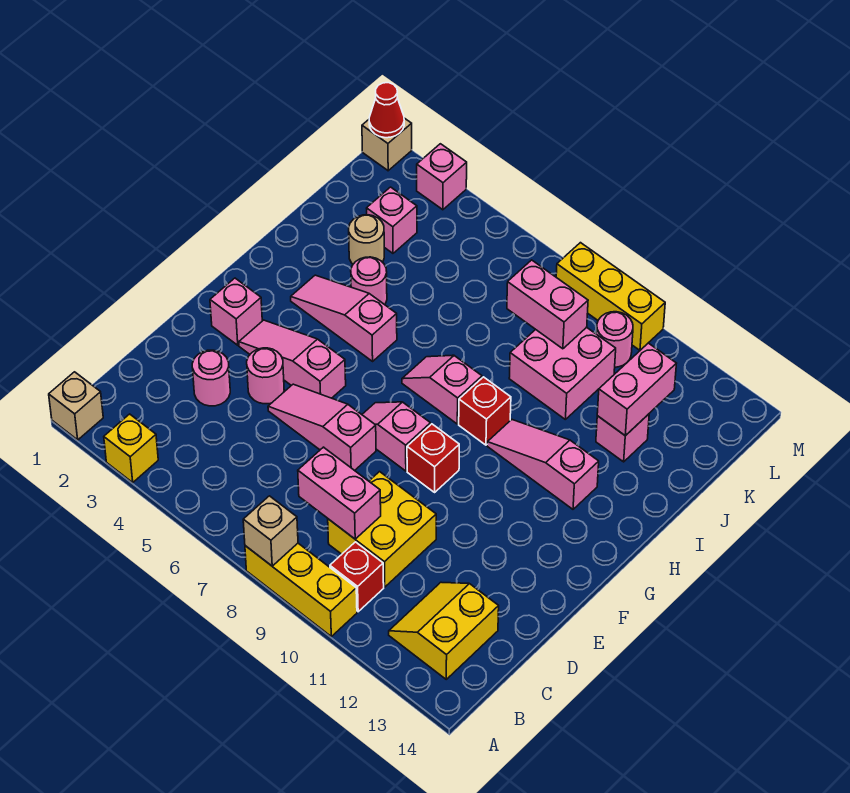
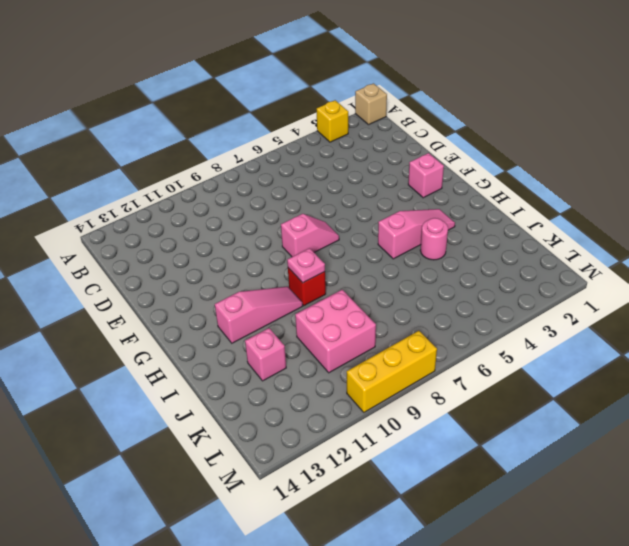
pink 1x1 plate [287,248,325,283] -> none
none -> yellow 1x3 brick [245,543,357,636]
none -> red 1x1 brick [330,542,384,612]
none -> yellow 2x2 slope [389,582,499,679]
none -> yellow 2x2 brick [328,472,436,587]

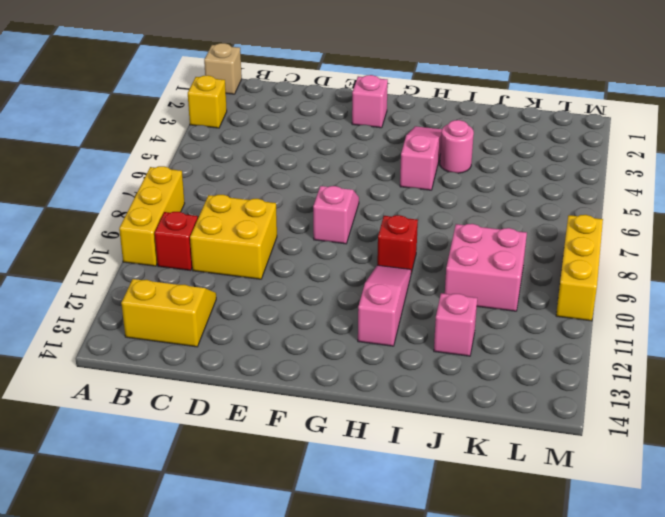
none -> pink 1x1 round brick [192,350,230,406]
none -> pink 1x1 round brick [247,348,284,404]
none -> pink 1x3 slope [268,384,376,471]
none -> pink 1x3 slope [239,320,346,398]

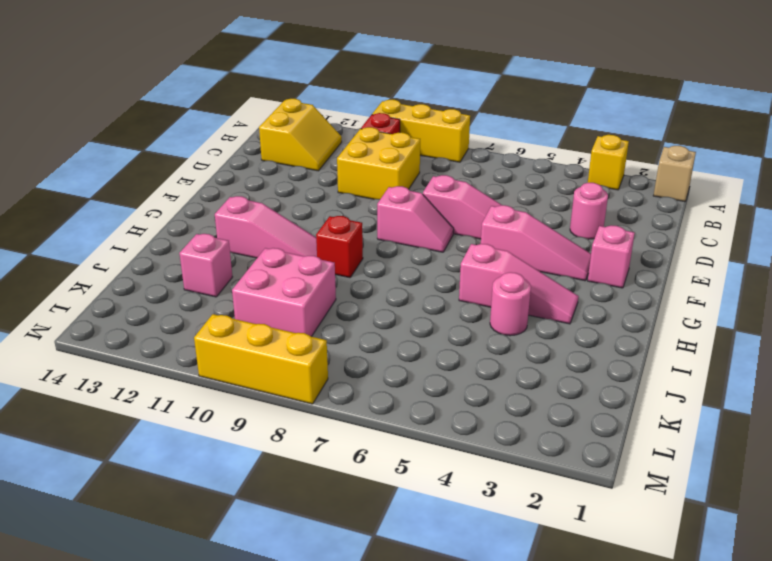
none -> pink 1x1 round brick [247,348,284,404]
none -> red 1x1 brick [407,424,459,492]
none -> pink 1x2 slope [402,355,482,424]
none -> tan 1x1 round brick [349,215,384,264]

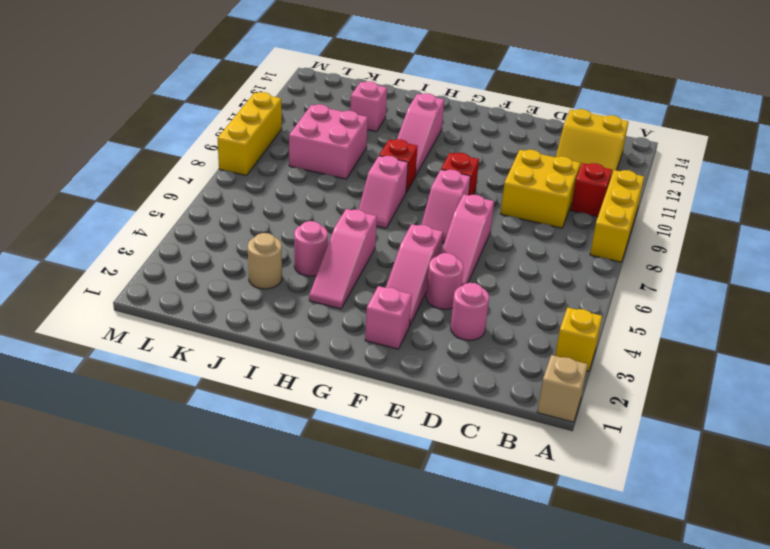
none -> pink 1x1 brick [367,187,417,253]
none -> pink 1x1 round brick [596,312,633,367]
none -> tan 1x1 brick [362,118,412,171]
none -> pink 1x1 brick [417,144,467,210]

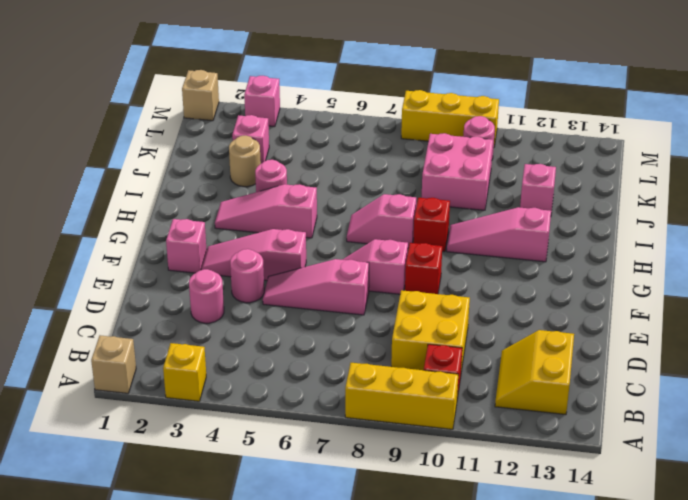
none -> tan 1x1 brick [243,496,298,566]
none -> pink 1x2 brick [298,447,381,539]
none -> pink 1x2 brick [597,343,677,436]
none -> pink 1x2 brick [507,260,588,349]

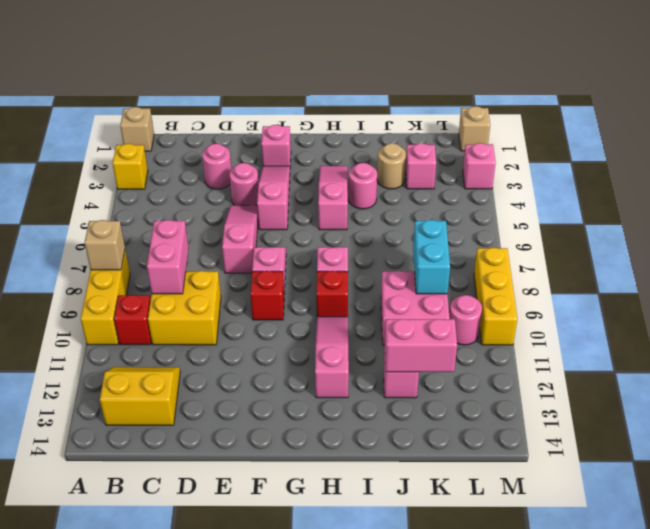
cyan 1x2 brick [413,220,450,294] -> pink 1x2 brick [507,260,588,349]
none -> red 1x1 cone [369,83,404,138]

